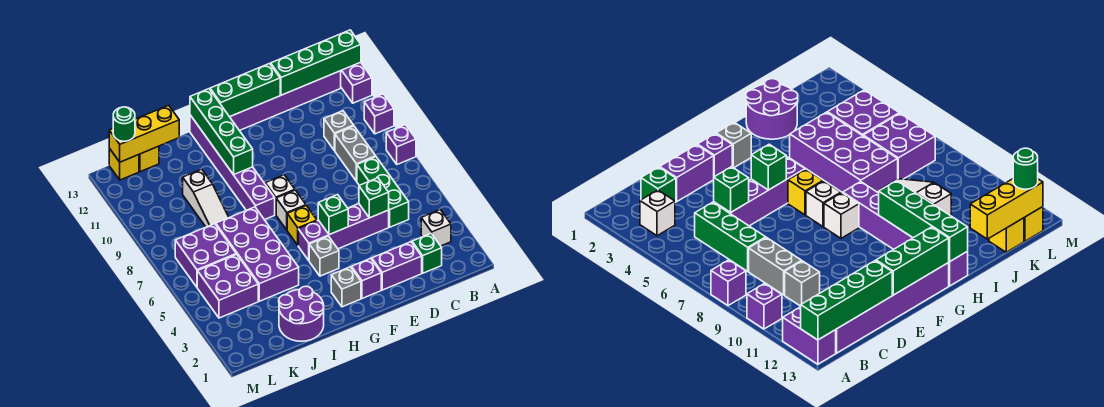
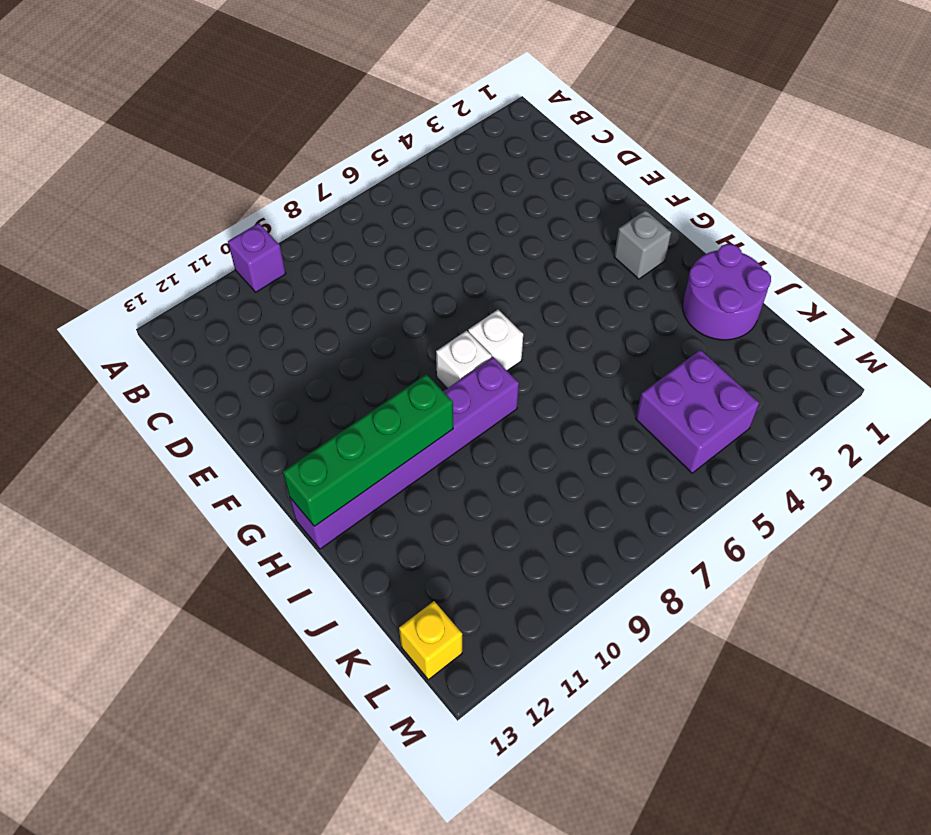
none -> purple 1x1 brick [386,125,416,164]
none -> purple 1x2 brick [341,62,372,103]
none -> white 1x1 brick [421,210,451,246]
none -> purple 1x6 brick [230,71,341,131]

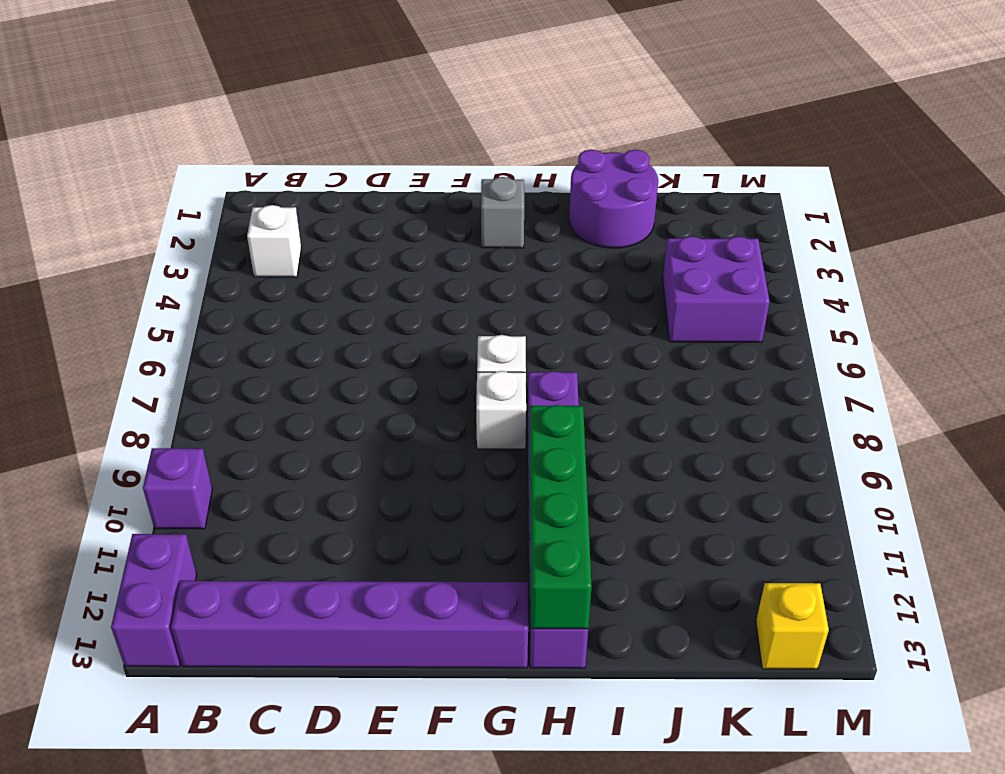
none -> purple 1x1 brick [386,125,416,164]
none -> green 1x1 brick [412,233,442,273]
none -> green 1x3 brick [357,157,409,227]
none -> grey 1x2 brick [335,126,376,181]

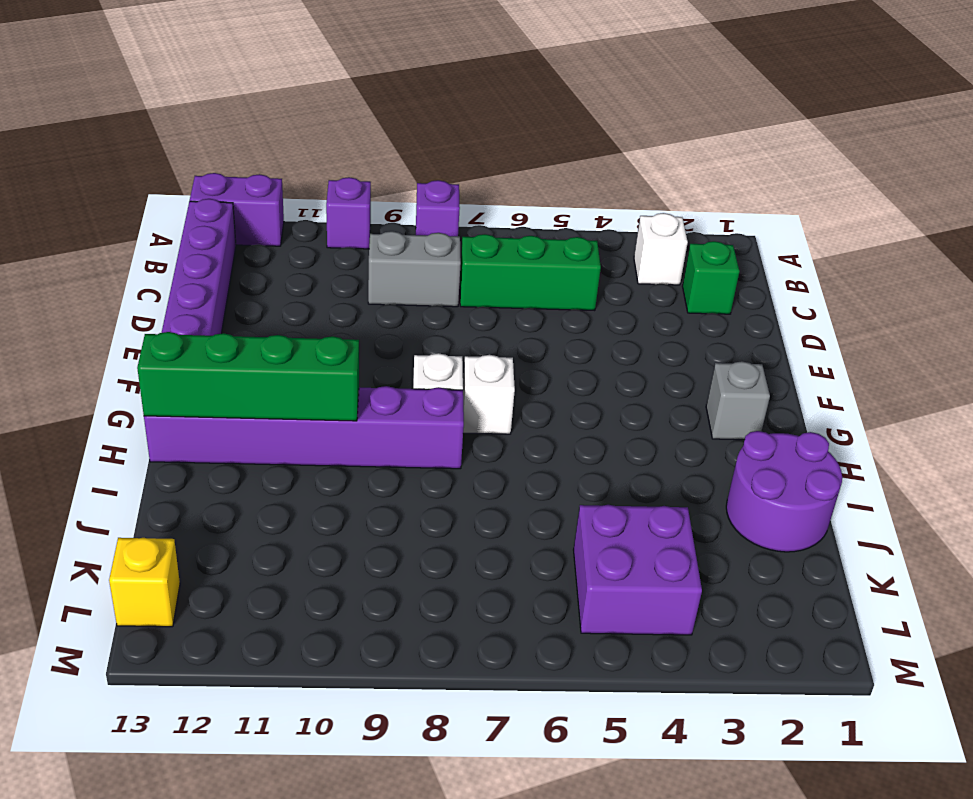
none -> grey 1x1 brick [324,111,354,151]
none -> purple 1x2 brick [372,242,422,290]
none -> purple 1x4 brick [298,204,389,260]
none -> purple 1x1 brick [352,258,381,298]

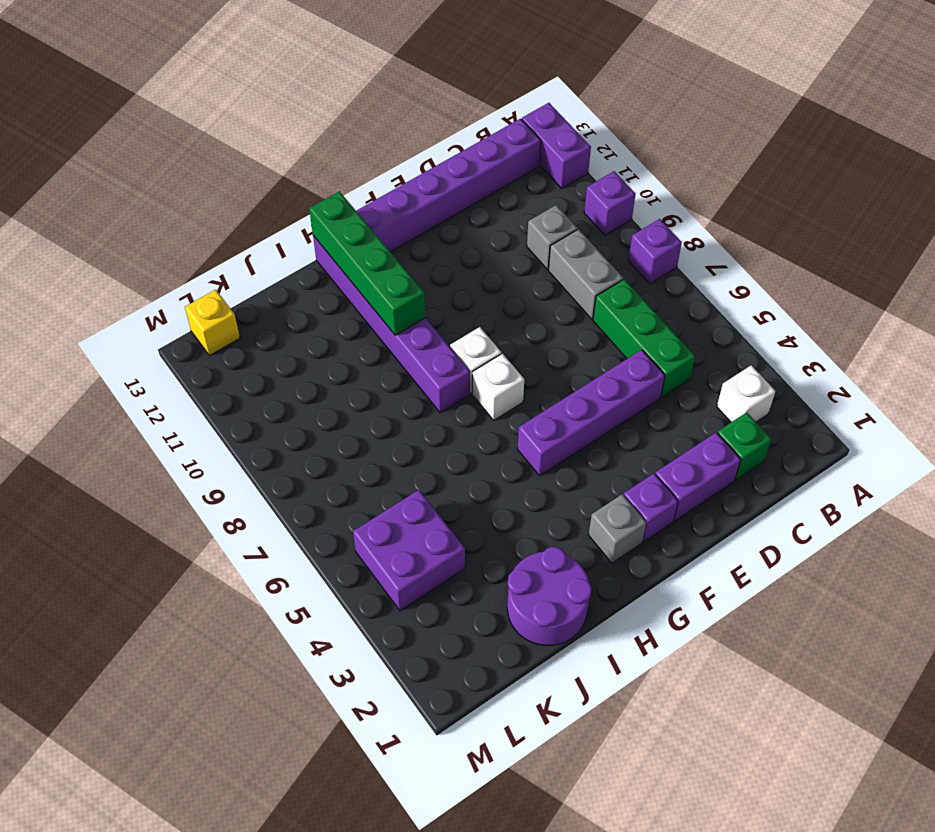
none -> grey 1x1 brick [309,236,339,276]
none -> yellow 1x1 brick [287,206,317,245]
none -> purple 2x4 brick [216,207,299,301]
none -> white 1x3 slope [183,169,229,227]

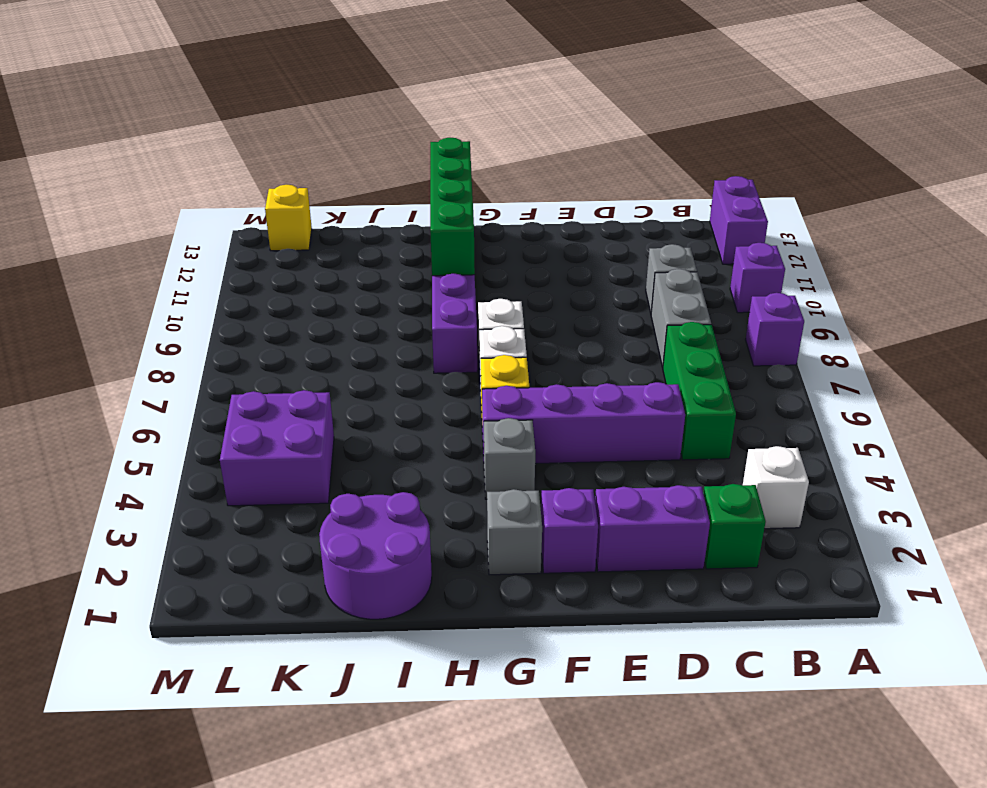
none -> purple 1x6 brick [230,71,341,131]
none -> purple 2x4 brick [216,207,299,301]
none -> white 1x3 slope [183,169,229,227]
none -> purple 2x2 brick [175,224,236,287]

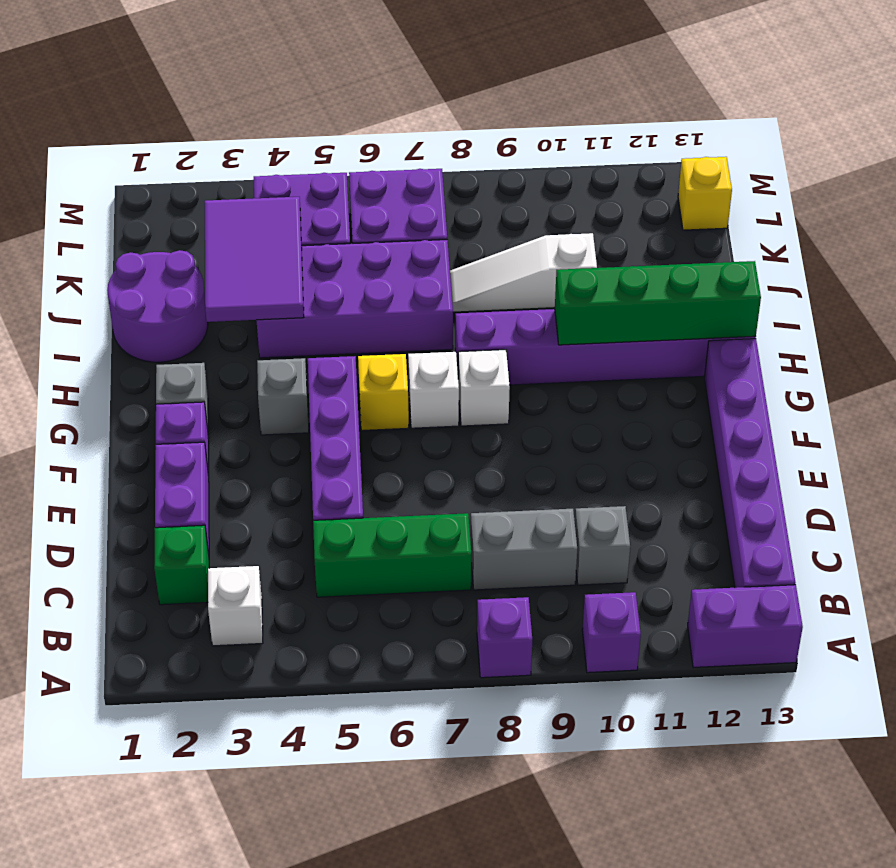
purple 2x3 tile [205,197,304,322] -> none
none -> yellow 1x1 brick [139,146,159,172]
none -> green 1x4 brick [271,30,361,95]
none -> green 1x1 brick [359,178,389,218]
none -> green 1x3 brick [210,64,280,117]

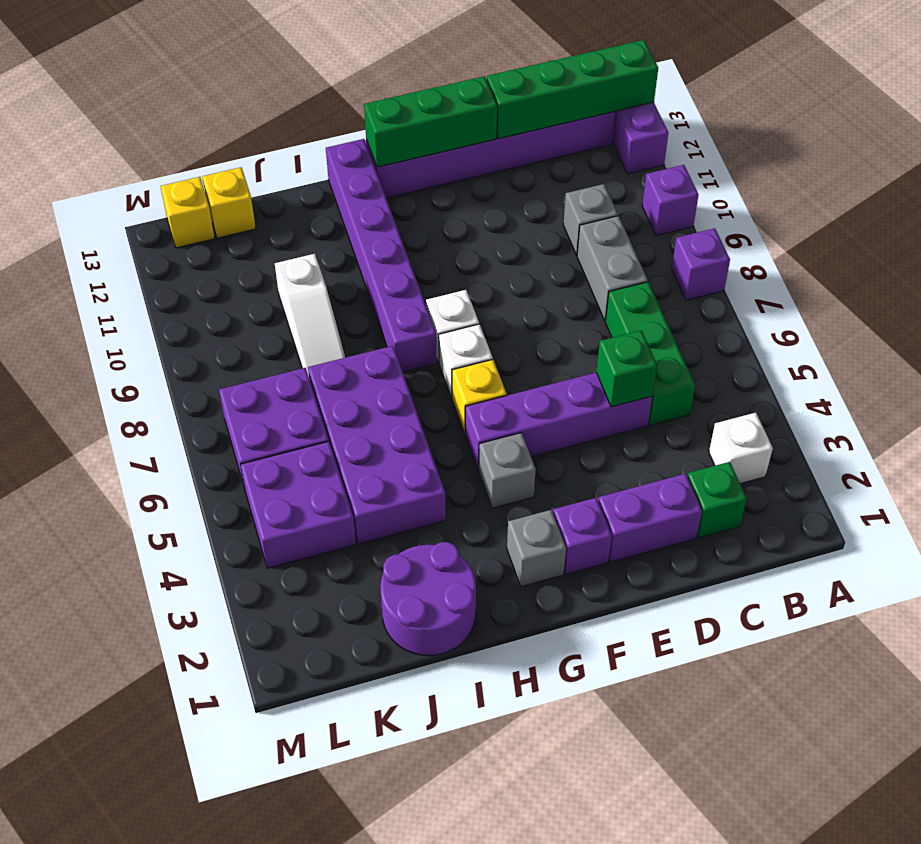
none -> green 1x1 brick [318,195,348,235]
none -> green 1x4 brick [190,89,253,175]
none -> yellow 1x3 brick [109,105,179,162]
none -> green 1x1 round brick [113,107,135,141]

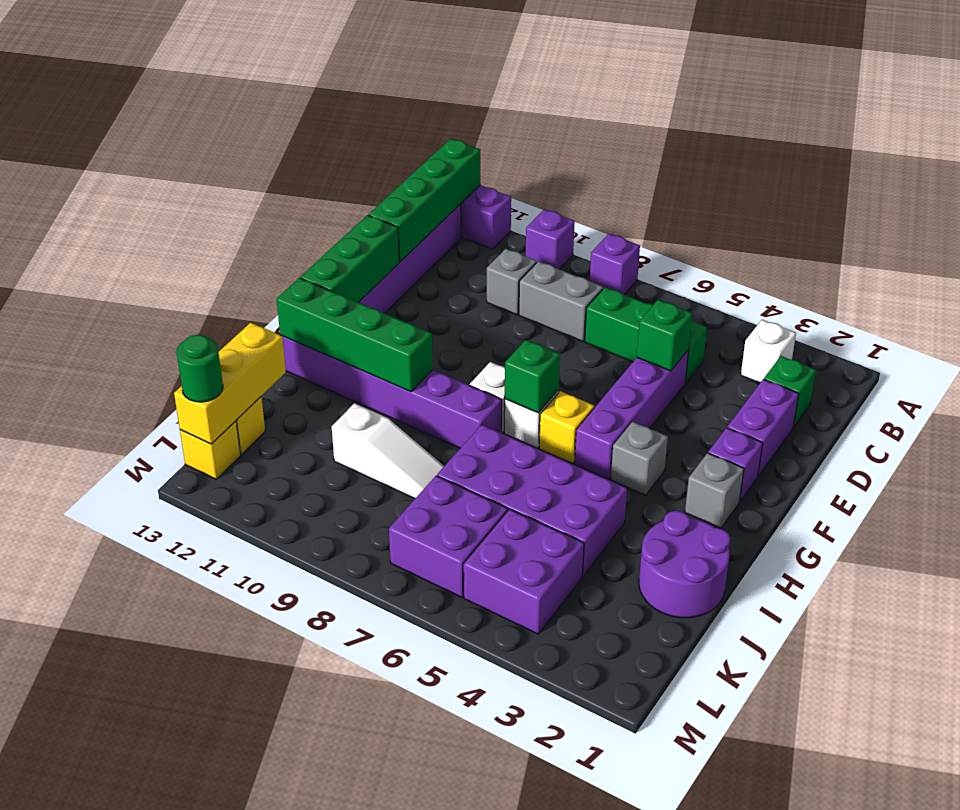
green 1x1 brick [505,340,560,413] -> green 1x1 brick moved to [318,195,348,235]

